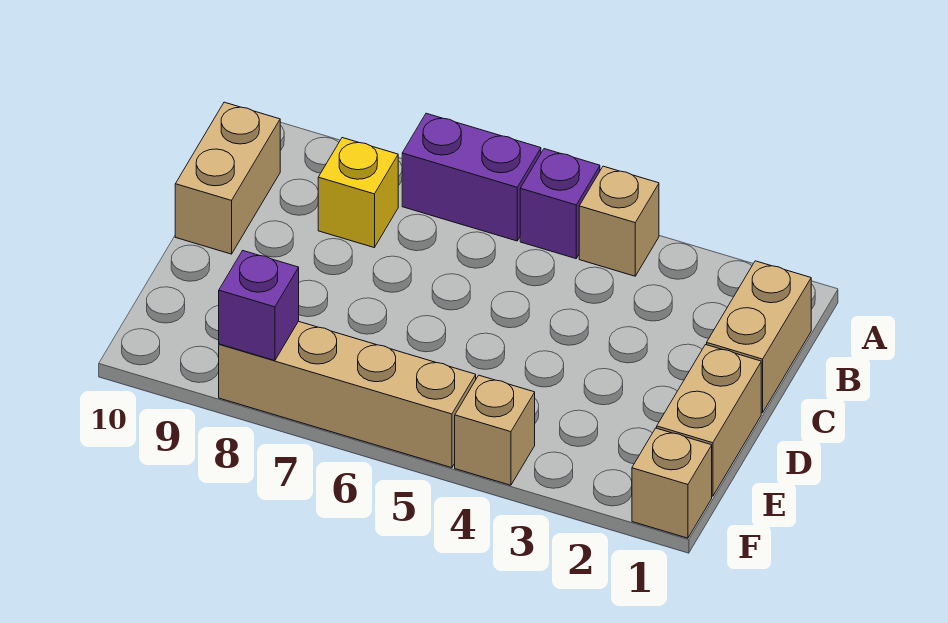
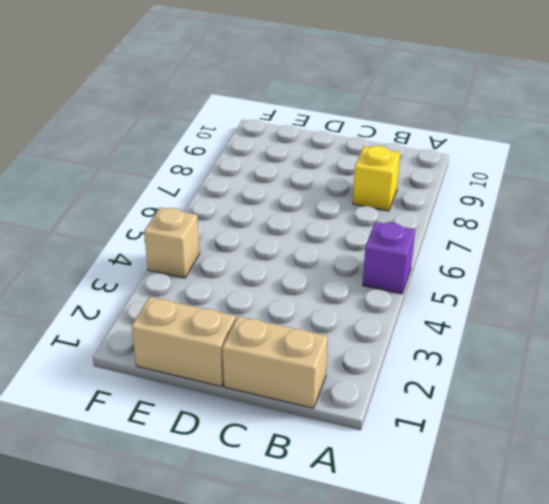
none -> tan 1x1 brick [579,166,659,276]
none -> purple 1x2 brick [402,113,541,241]

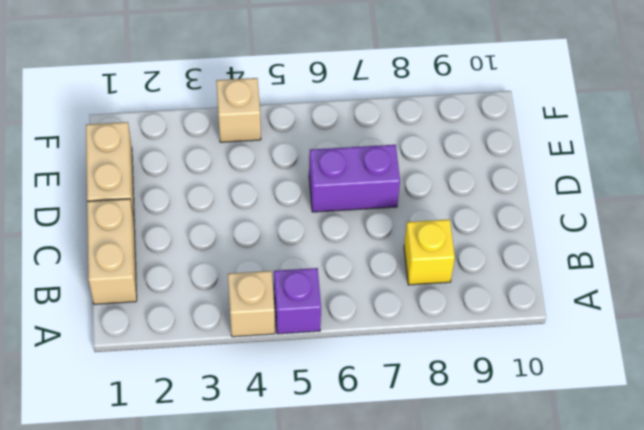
purple 1x2 brick [309,145,400,212] -> purple 1x2 brick moved to [402,113,541,241]
none -> tan 1x2 brick [175,102,280,254]
none -> tan 1x1 brick [632,428,712,538]

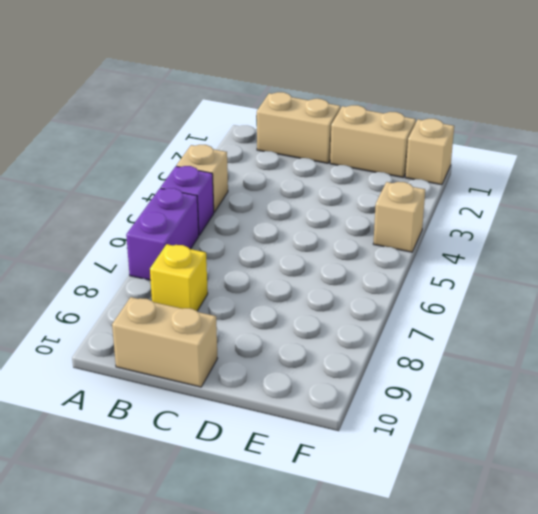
none -> tan 1x4 brick [219,321,476,468]
none -> purple 1x1 brick [219,251,299,361]

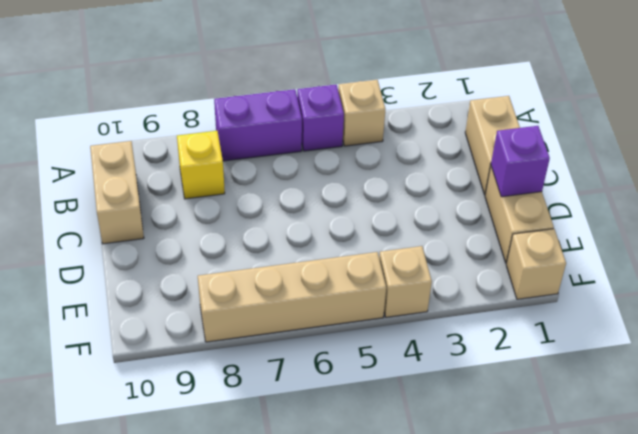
purple 1x1 brick [491,126,550,197] -> purple 1x1 brick moved to [219,251,299,361]

